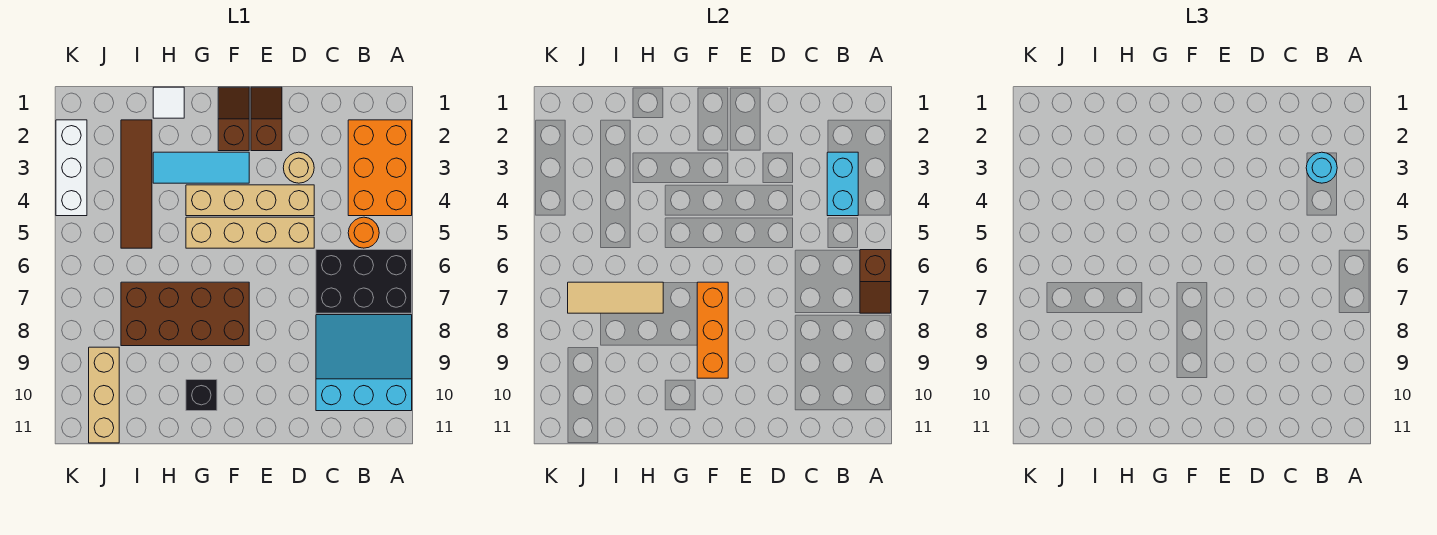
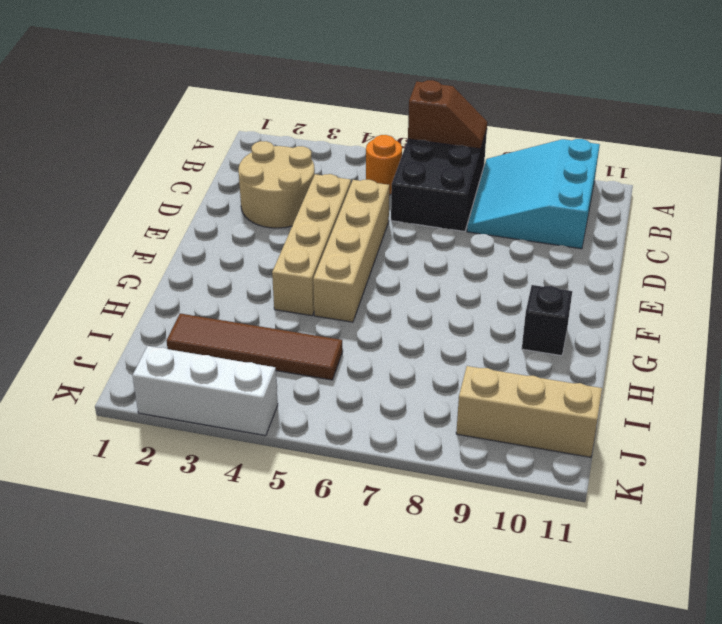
tan 2x2 round brick [238,141,315,228] -> tan 1x1 round brick [283,152,314,183]
none -> orange 2x3 brick [348,120,412,216]
none -> brown 1x2 slope [251,87,282,151]
none -> brown 1x2 slope [218,87,249,151]

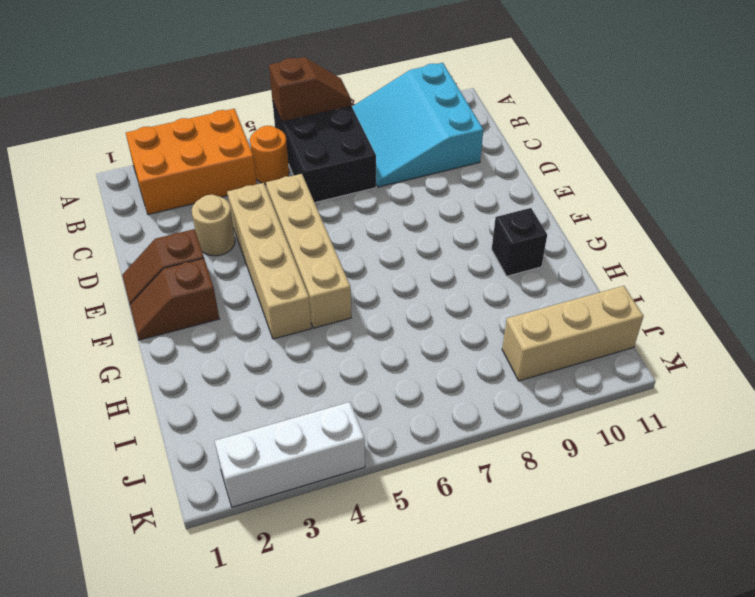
none -> cyan 1x3 tile [153,152,249,183]
none -> brown 2x4 brick [121,282,249,346]
none -> white 1x1 tile [153,87,184,118]

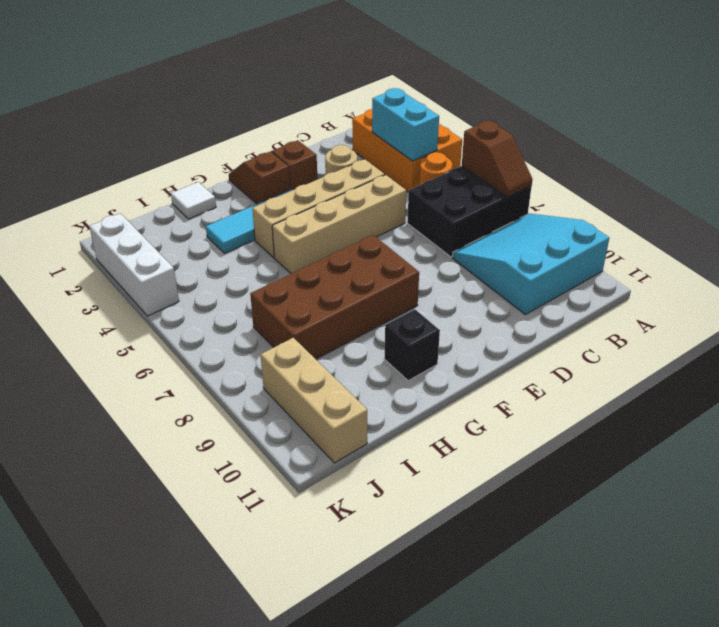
none -> brown 1x4 tile [121,120,152,248]
none -> orange 1x3 brick [697,282,728,378]
none -> tan 1x3 tile [568,282,663,313]

